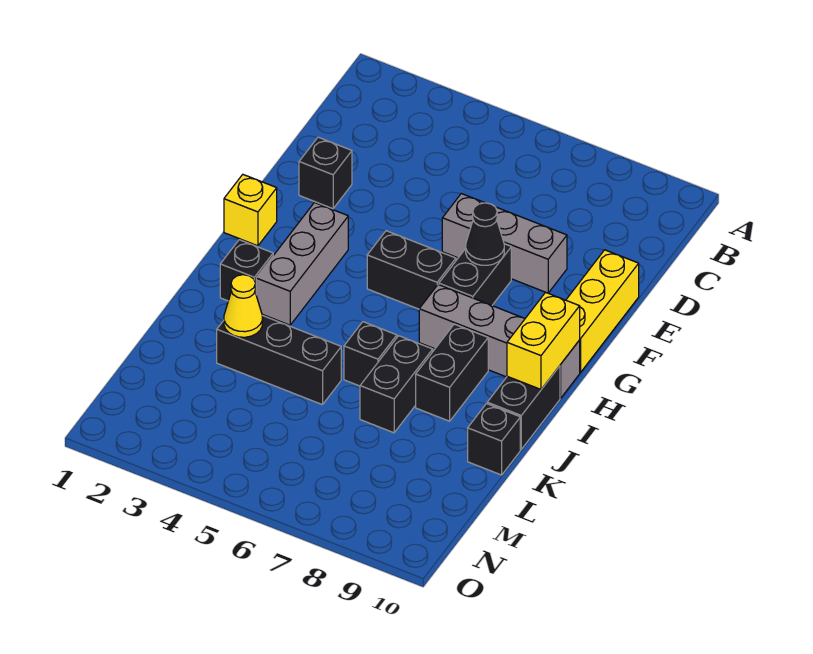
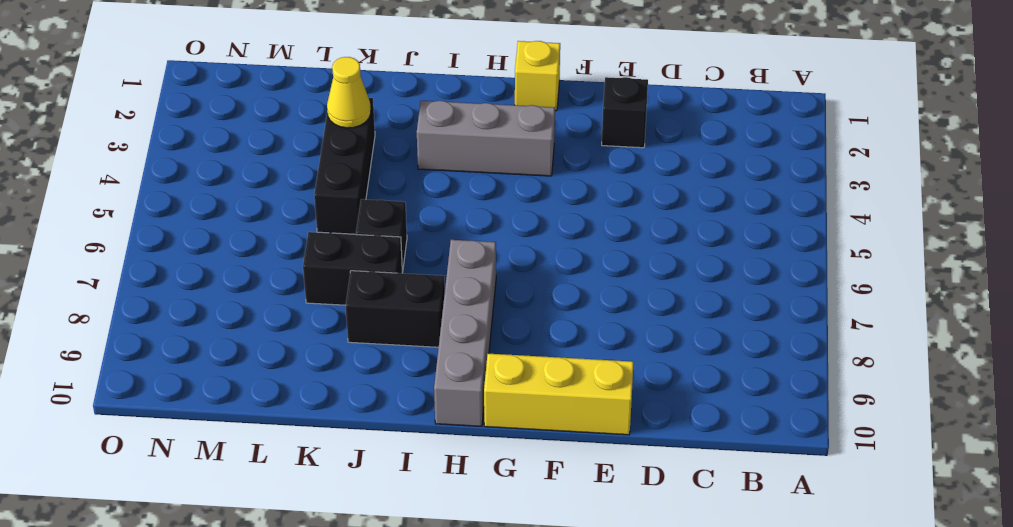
none -> grey 1x3 brick [442,194,567,293]
none -> black 1x2 brick [439,244,511,305]
none -> black 1x2 brick [367,231,456,309]

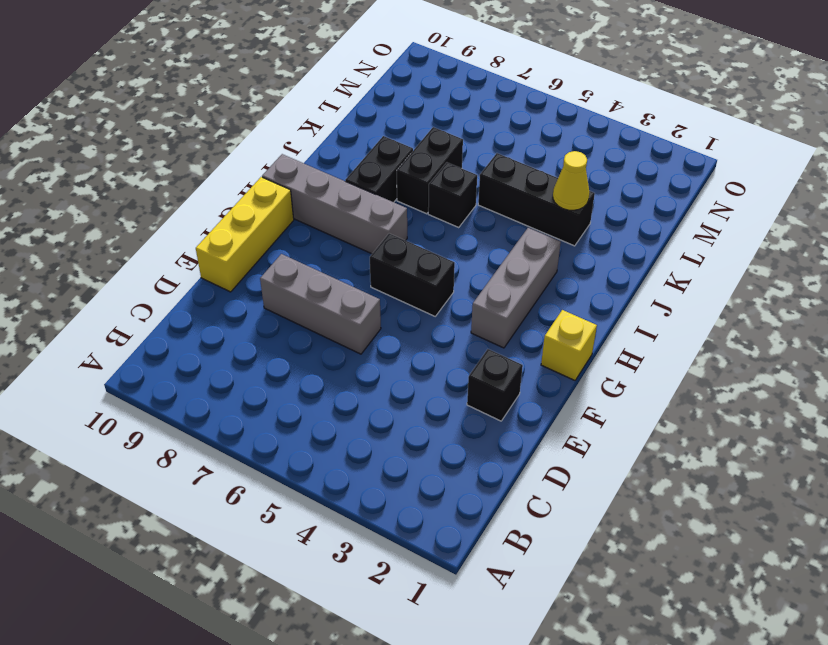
none -> black 1x2 brick [439,244,511,305]
none -> black 1x1 brick [220,240,273,301]
none -> black 1x2 brick [487,366,560,449]

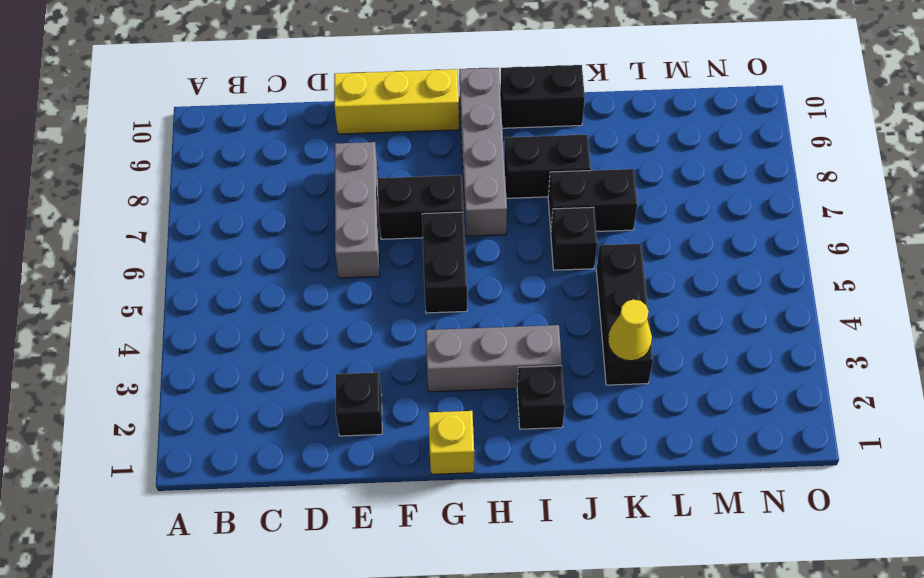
none -> black 1x1 brick [468,404,520,475]
none -> black 1x1 cone [466,203,504,265]
none -> yellow 1x2 brick [507,292,580,389]

